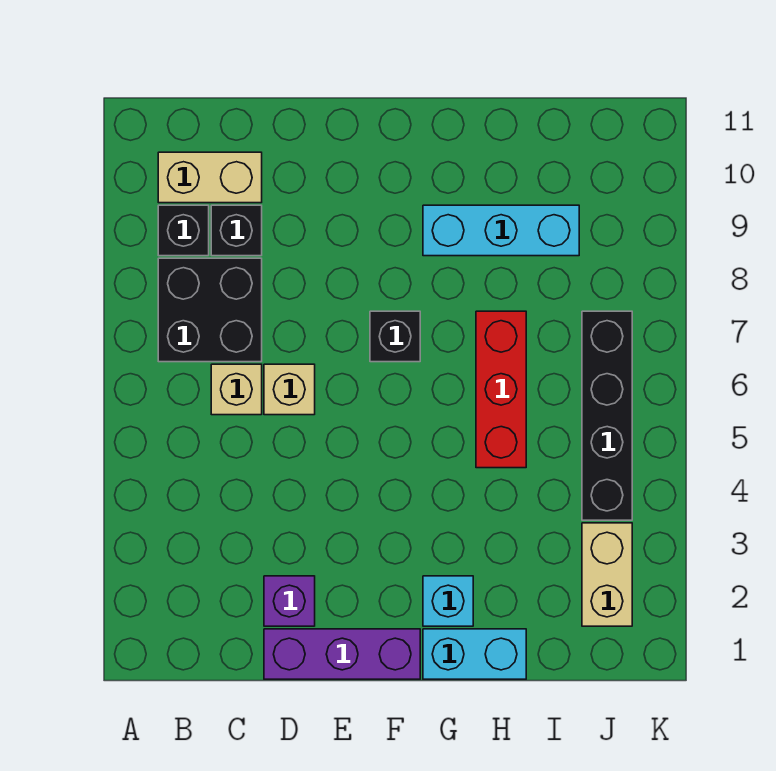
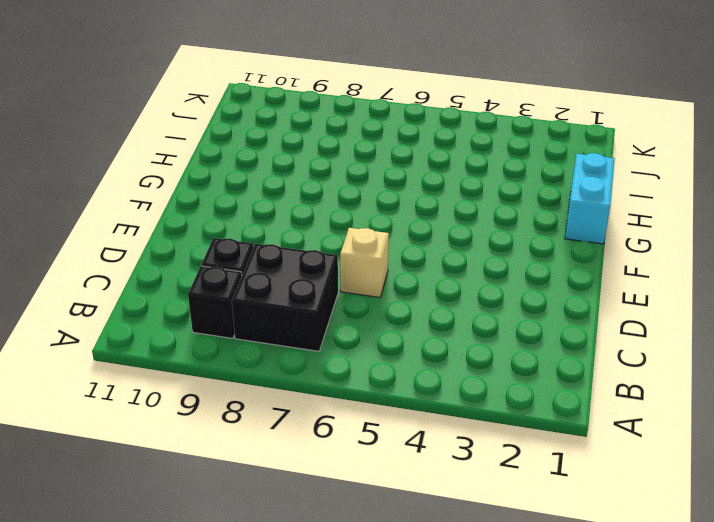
none -> tan 1x2 brick [158,152,262,203]
none -> tan 1x1 brick [211,364,262,415]
none -> purple 1x3 brick [264,629,420,679]

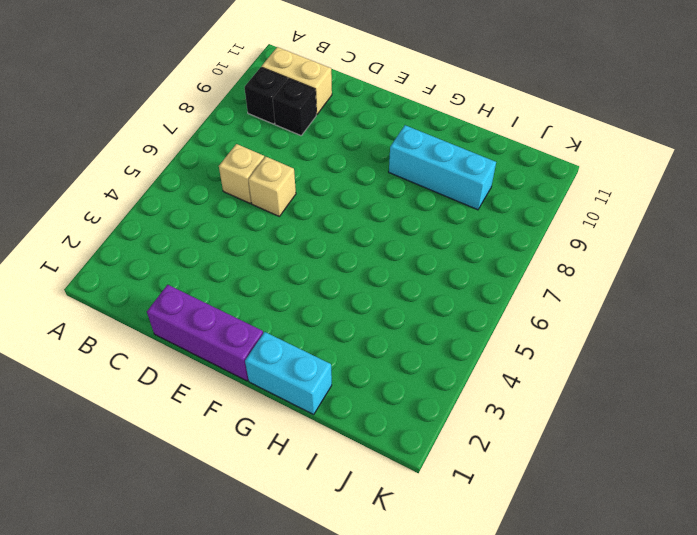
none -> black 2x2 brick [158,258,262,362]
none -> purple 1x1 brick [264,576,315,626]
none -> black 1x1 brick [370,311,420,362]

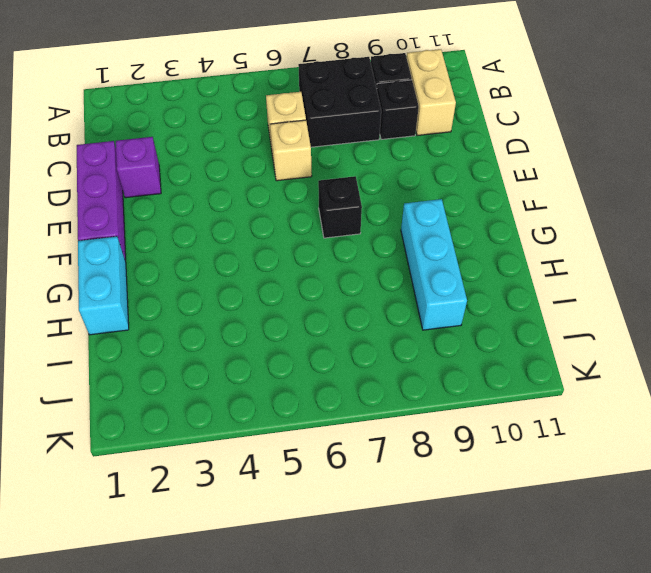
none -> cyan 1x1 brick [423,576,473,626]
none -> red 1x3 brick [476,311,526,468]
none -> tan 1x2 brick [582,523,632,626]

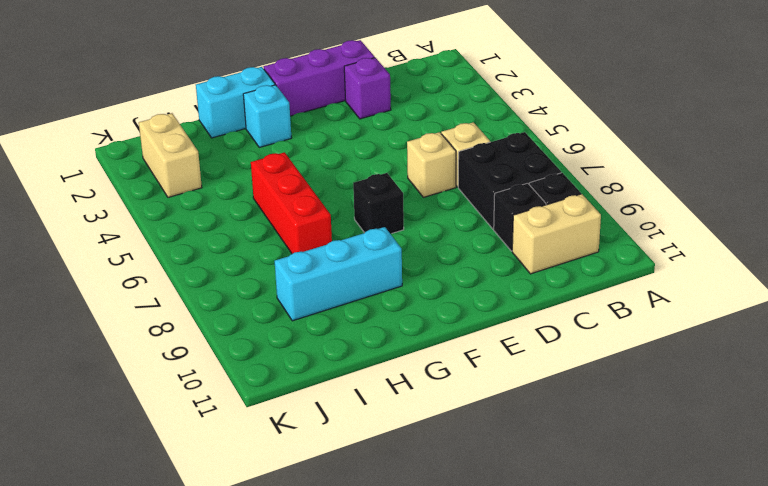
none -> black 1x4 brick [582,311,632,520]

